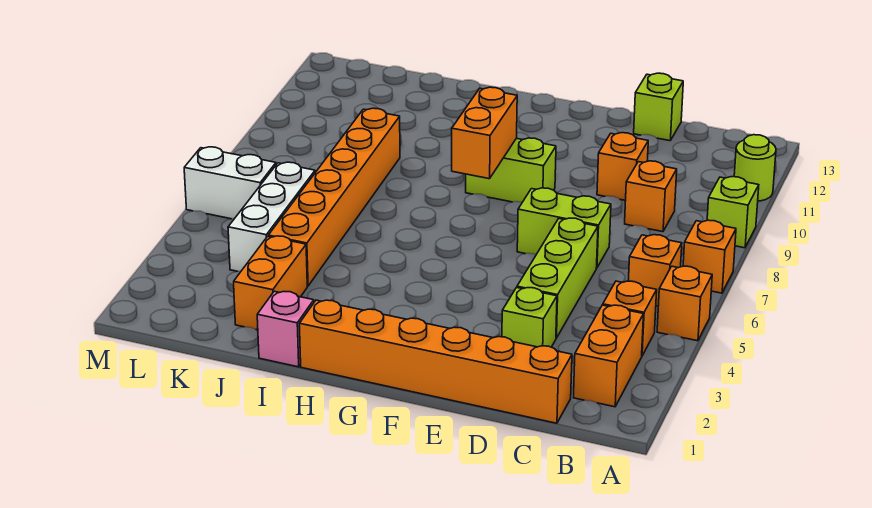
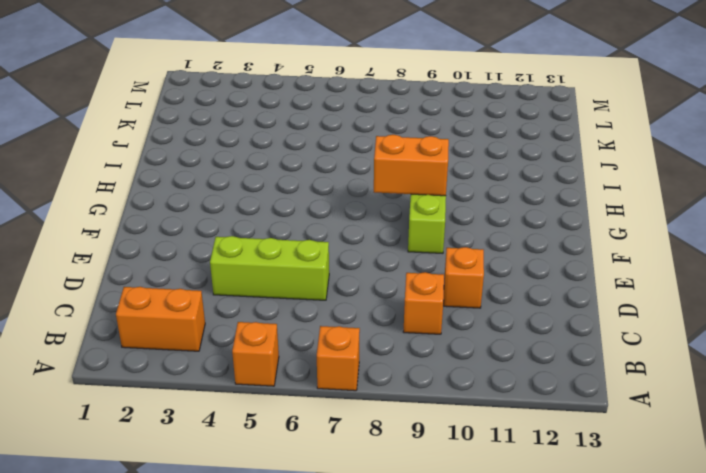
none -> lime 1x1 brick [707,177,759,248]
none -> lime 1x1 round brick [734,135,776,201]
none -> orange 1x1 brick [603,281,657,355]

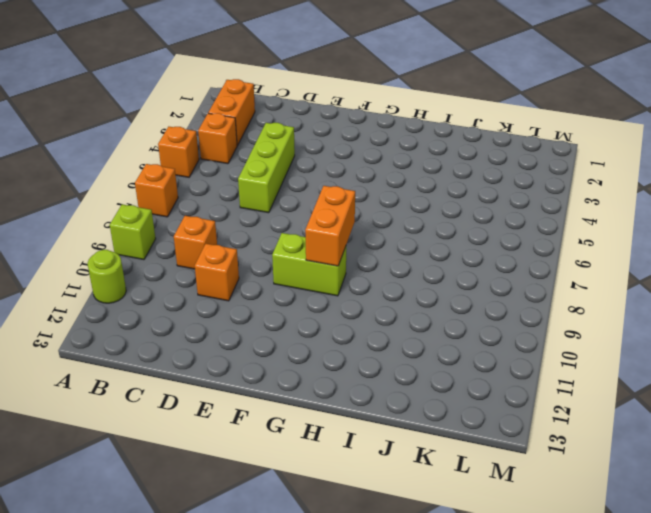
none -> orange 1x1 brick [628,235,682,306]
none -> orange 1x6 brick [299,300,572,423]
none -> lime 1x1 brick [502,288,557,347]

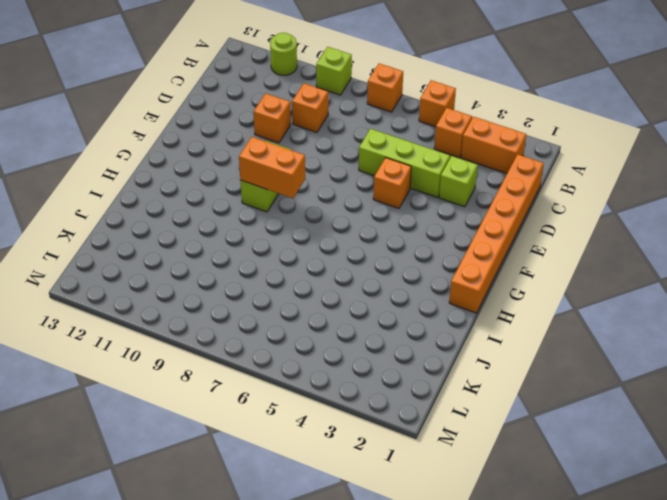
orange 1x1 brick [373,158,411,208] -> orange 1x1 brick moved to [628,235,682,306]
none -> lime 1x2 brick [517,188,611,268]
none -> lime 1x1 brick [634,73,683,141]
none -> pink 1x1 brick [257,291,314,367]

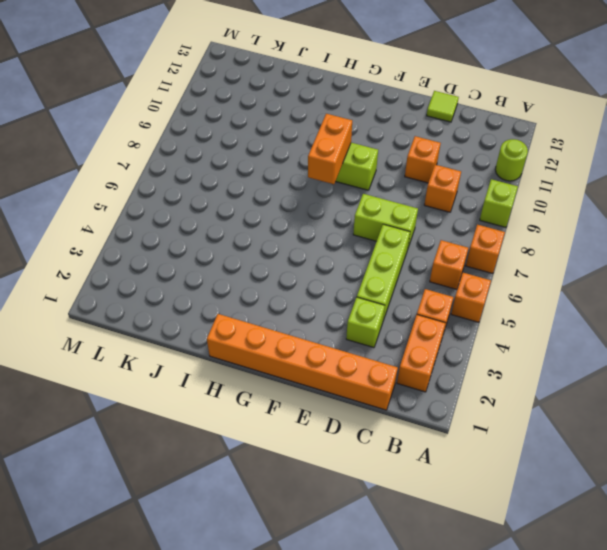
lime 1x1 tile [427,91,459,122] -> lime 1x1 brick [634,73,683,141]
none -> pink 1x1 brick [257,291,314,367]
none -> orange 1x2 brick [234,236,307,330]
none -> orange 1x6 brick [268,108,400,286]

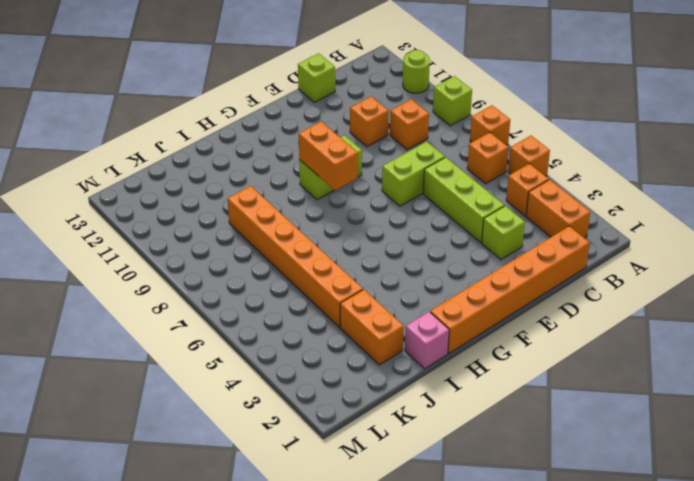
none -> white 1x3 brick [228,162,315,272]
none -> white 1x2 brick [184,147,276,219]

